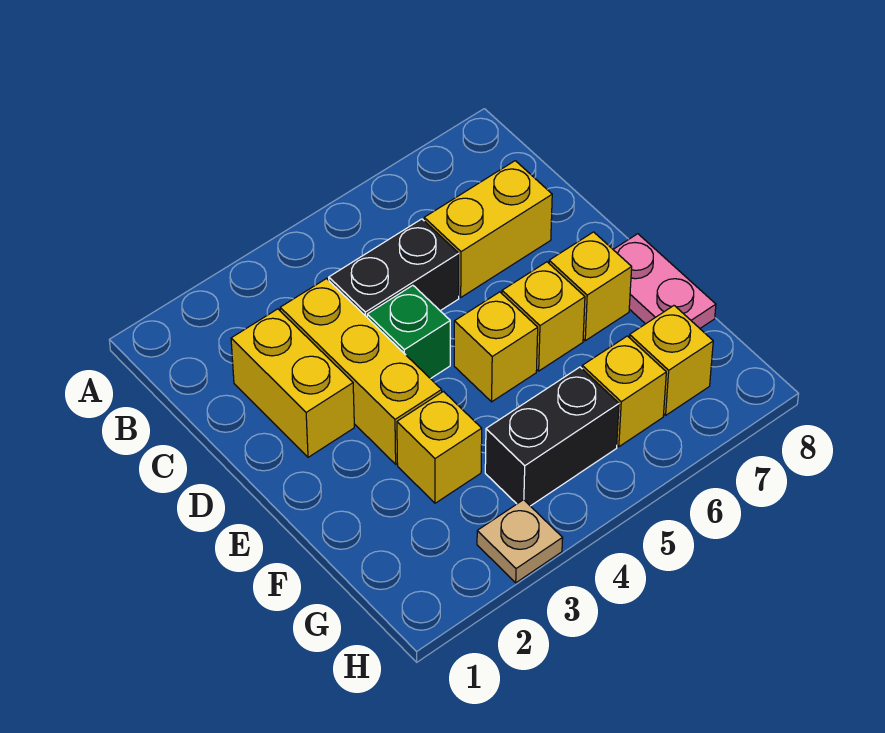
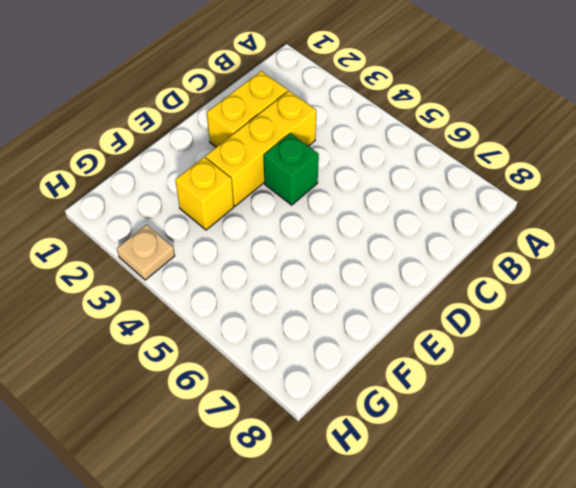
none -> black 1x2 brick [329,219,459,317]
none -> yellow 1x2 brick [424,161,552,297]
none -> yellow 1x1 brick [454,292,538,402]

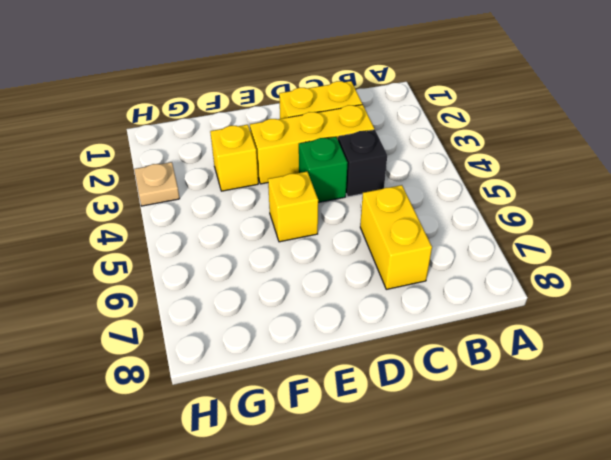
black 1x1 brick [338,130,387,197] -> black 1x2 brick [329,219,459,317]
none -> yellow 1x1 brick [502,262,585,371]
none -> yellow 1x1 brick [549,232,632,341]
none -> pink 1x2 plate [613,234,716,328]

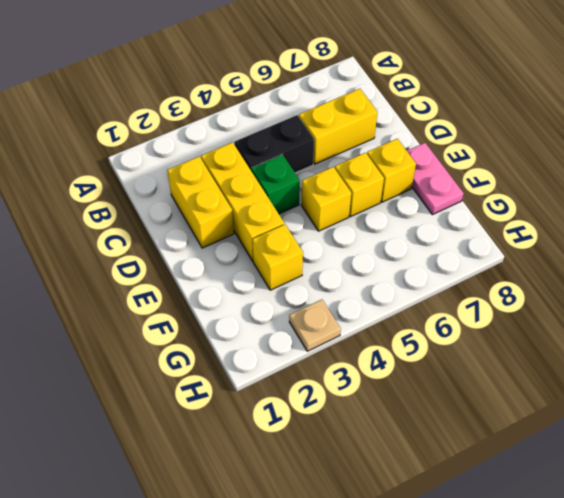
none -> black 1x2 brick [485,367,619,506]
none -> yellow 1x1 brick [582,336,666,447]
none -> yellow 1x1 brick [629,306,713,415]

